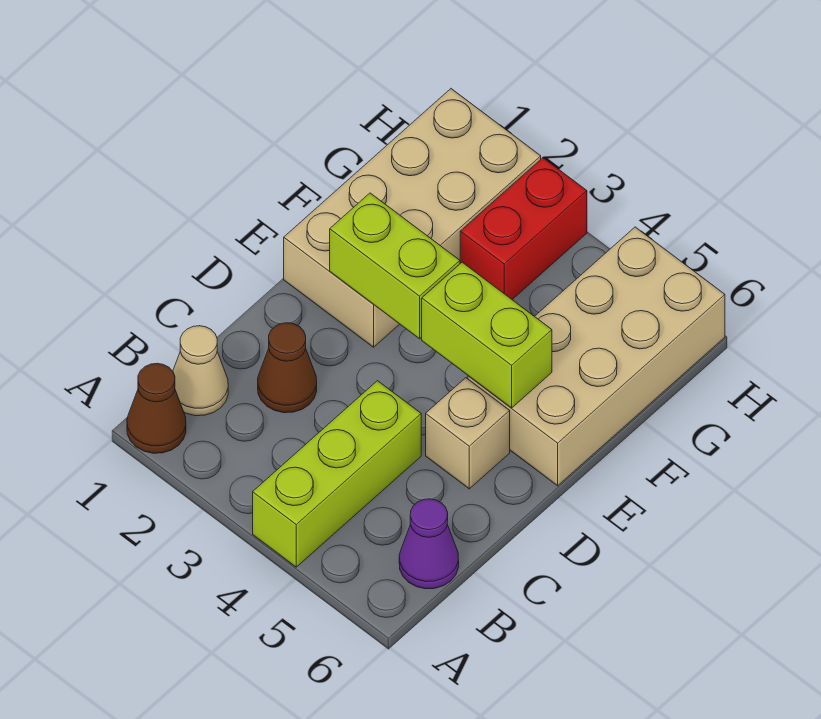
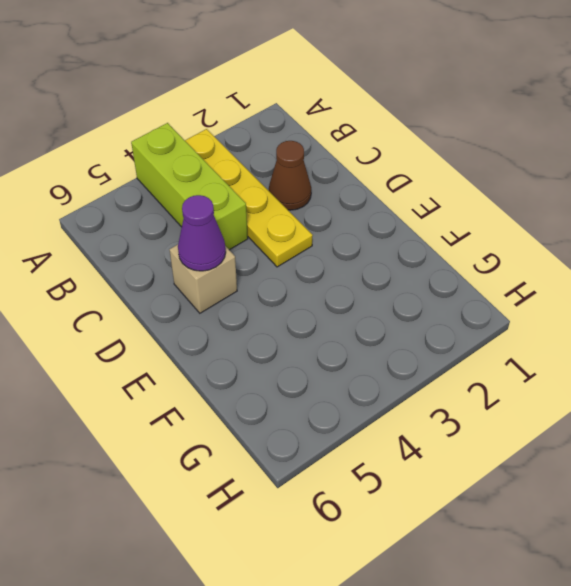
yellow 1x4 plate [185,129,313,267] -> none
purple 1x1 cone [178,195,226,271] -> purple 1x1 cone moved to [399,499,459,589]
none -> brown 1x1 cone [127,363,186,453]
none -> tan 1x1 cone [173,326,228,416]

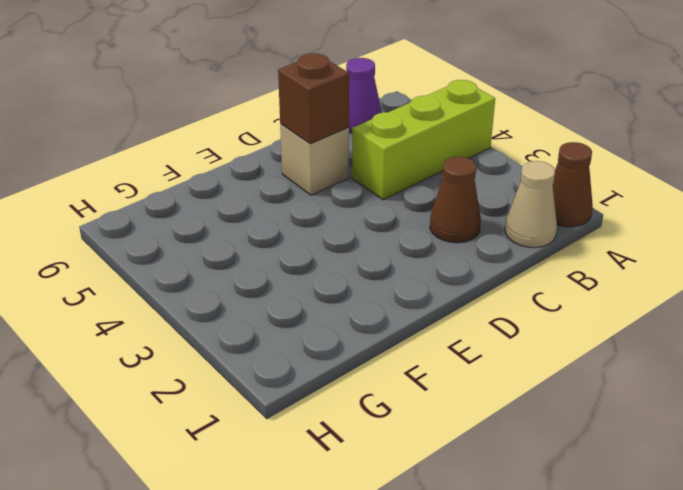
brown 1x1 brick [278,54,349,144] -> none
none -> tan 2x4 brick [284,89,541,347]
none -> tan 2x4 brick [468,227,725,486]

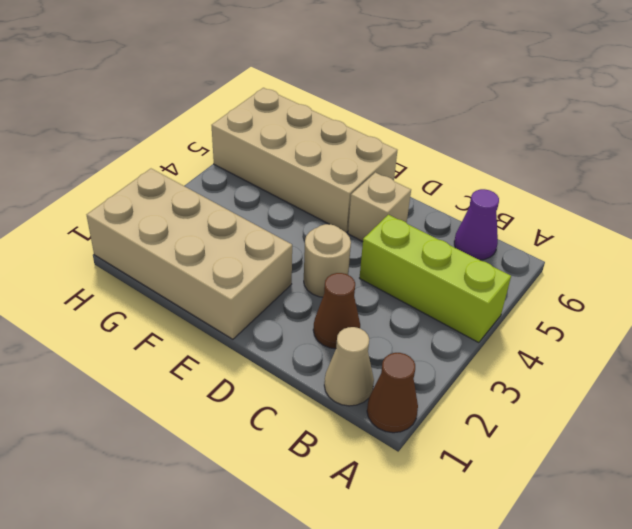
tan 1x1 round brick [304,224,351,297] -> none
none -> red 1x2 brick [460,158,587,299]
none -> lime 1x2 brick [330,193,460,339]

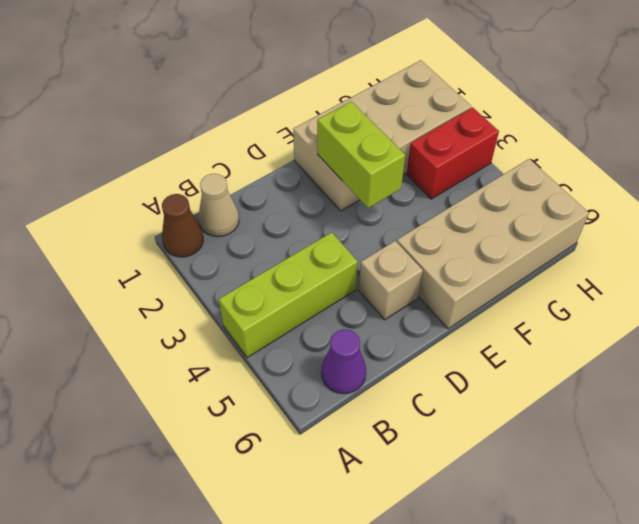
none -> brown 1x1 cone [258,323,317,413]
none -> lime 1x2 brick [422,262,552,408]

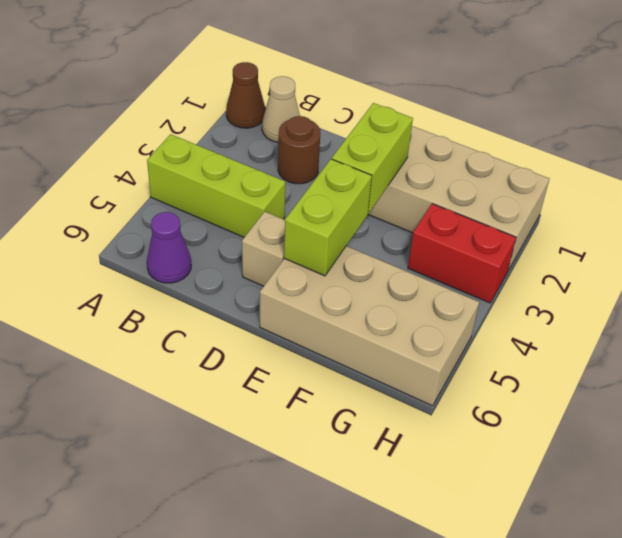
brown 1x1 round brick [278,116,320,184] -> brown 1x1 cone [258,323,317,413]

